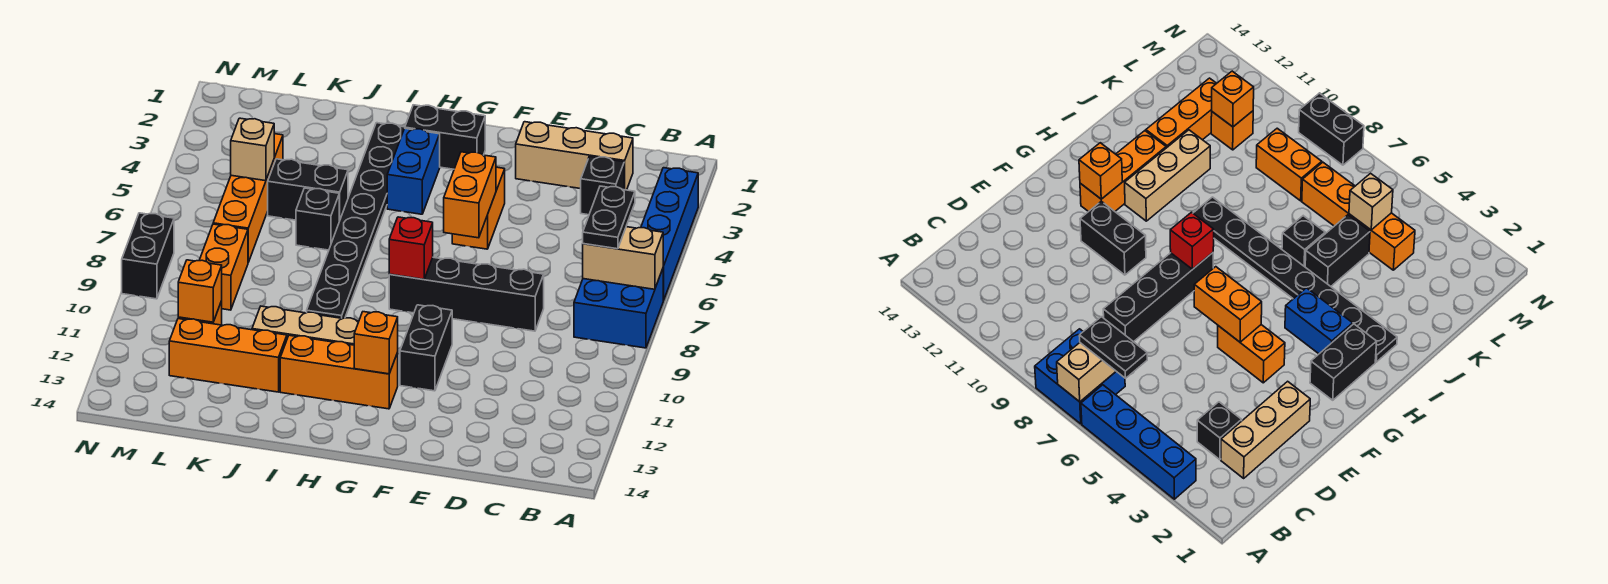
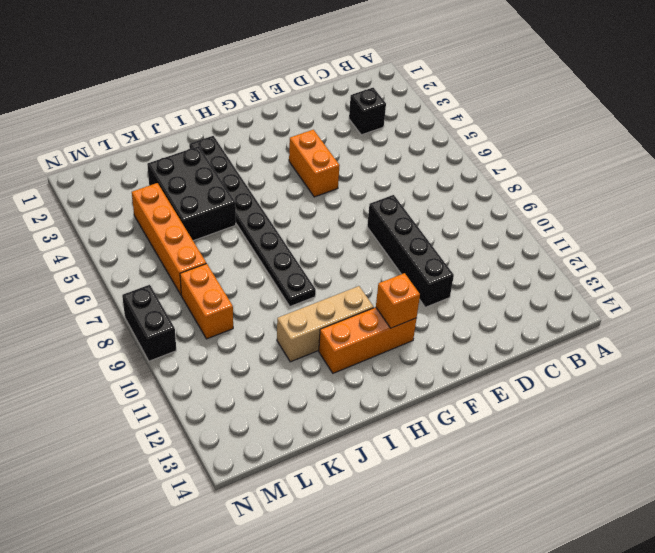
black 1x4 brick [367,195,454,307] -> black 1x4 brick turned to [389,257,544,331]
black 2x3 brick [147,146,236,241] -> black 1x2 brick [268,159,348,221]
none -> blue 1x4 brick [641,168,698,301]
none -> blue 2x2 brick [574,269,663,348]
none -> tan 1x3 brick [516,122,633,190]

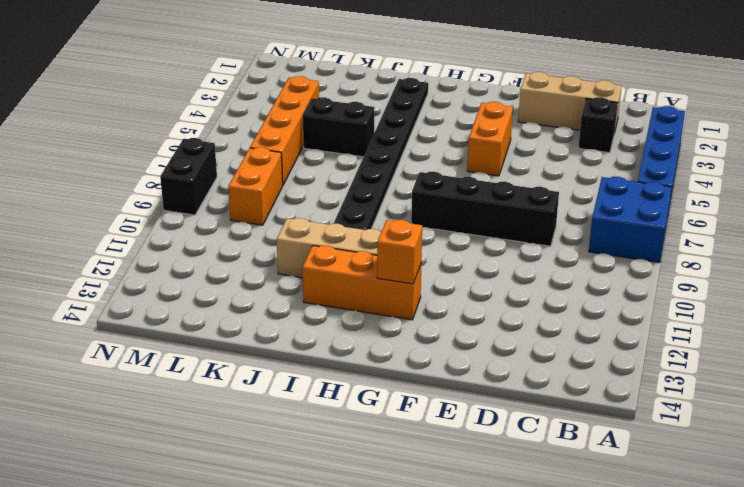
none -> black 1x2 brick [400,305,452,391]
none -> black 1x2 brick [405,105,485,169]
none -> blue 1x2 brick [387,128,440,214]

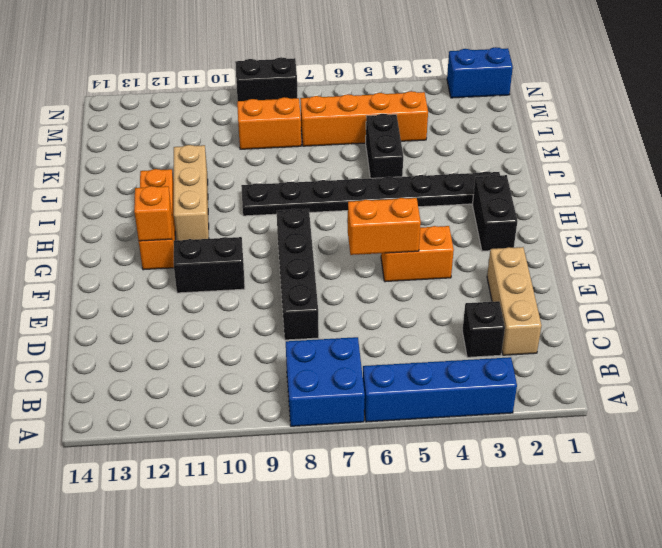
blue 1x2 brick [447,47,513,98] -> blue 1x2 brick moved to [387,128,440,214]
none -> black 1x1 brick [296,188,339,250]
none -> orange 1x3 brick [169,319,287,392]
none -> orange 1x1 brick [1211,111,1253,150]

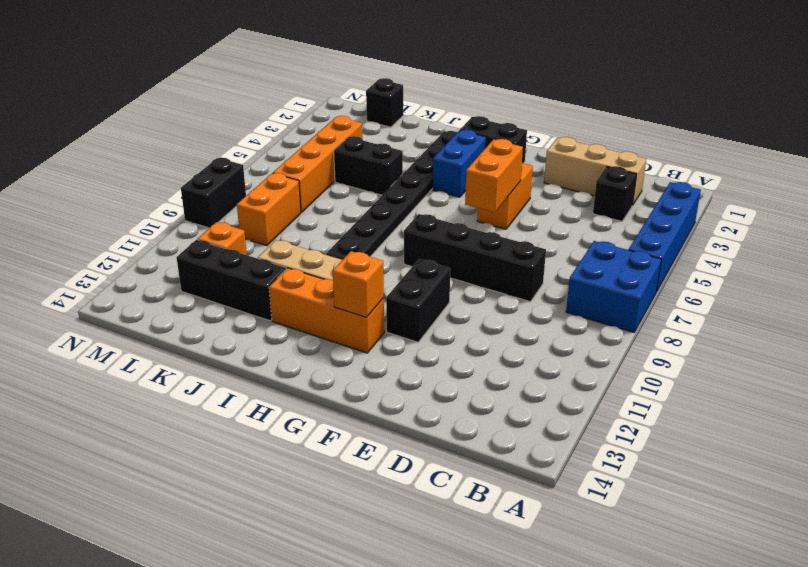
black 1x3 brick [176,240,286,321] -> orange 1x3 brick [169,319,287,392]
black 1x1 brick [366,78,403,127] -> black 1x1 brick moved to [296,188,339,250]
none -> tan 1x2 brick [583,227,663,289]
none -> red 1x1 brick [389,217,433,279]
none -> tan 1x1 brick [231,118,274,181]

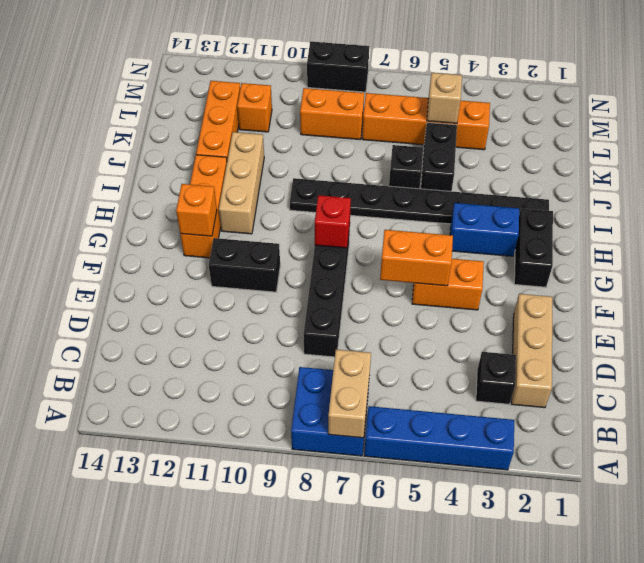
none -> orange 1x1 brick [178,260,222,322]
none -> black 1x2 plate [583,186,635,249]

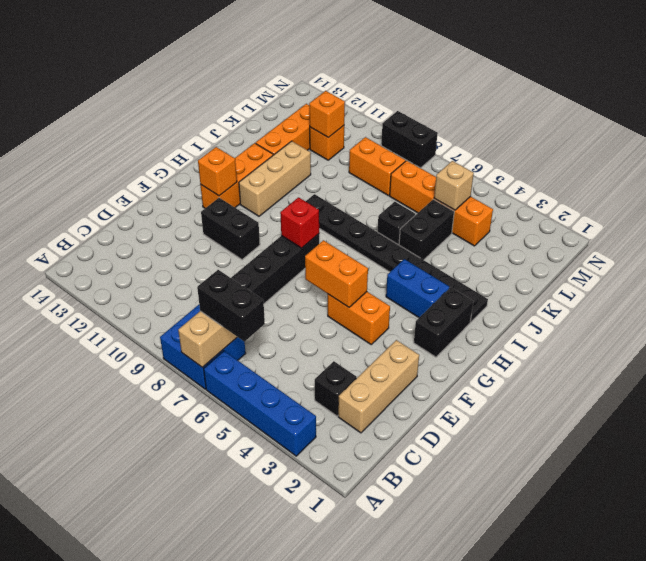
black 1x2 brick [197,270,265,342] -> black 1x2 plate [583,186,635,249]

